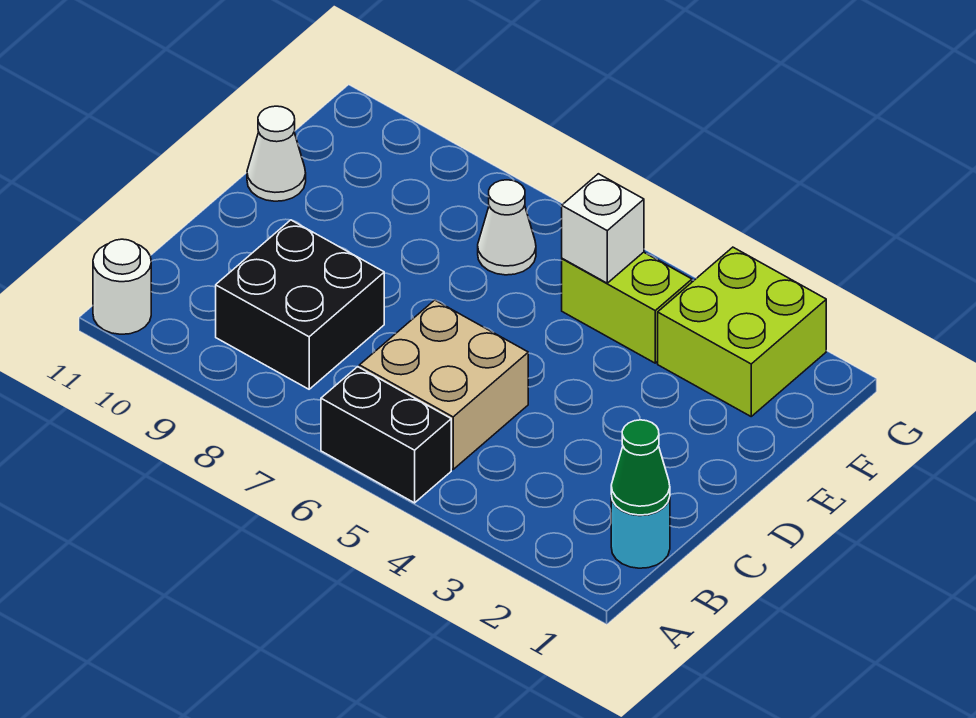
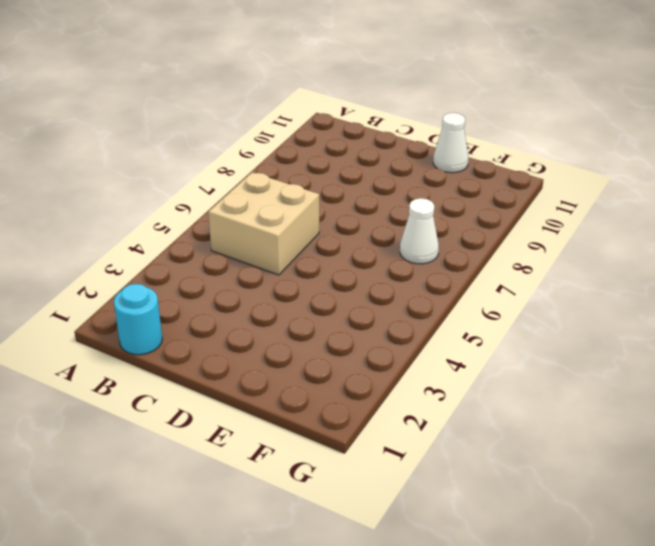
none -> black 1x2 brick [321,367,451,503]
none -> white 1x1 round brick [93,239,151,334]

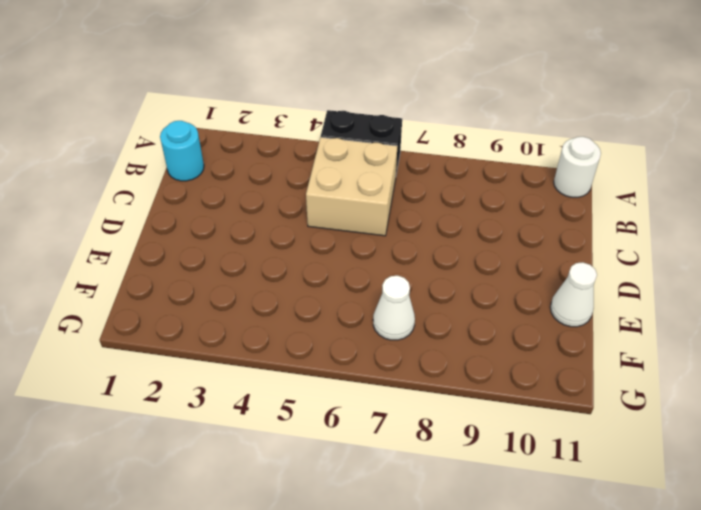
none -> black 2x2 brick [216,220,384,389]
none -> lime 2x2 brick [658,247,826,416]

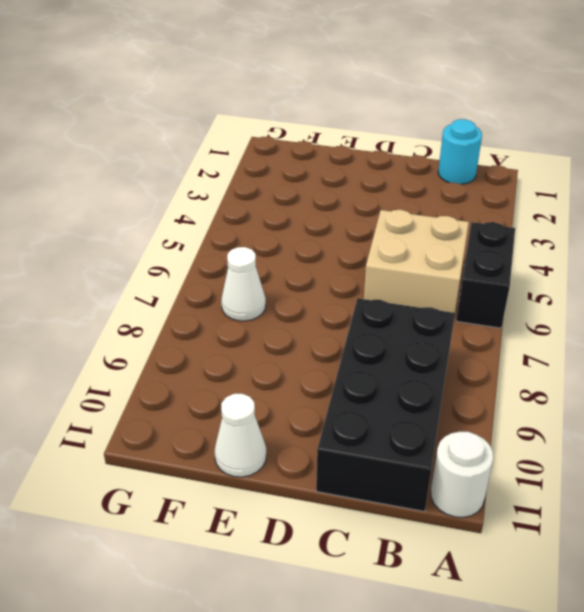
black 2x4 brick [316,298,455,512] -> black 2x2 brick [216,220,384,389]
none -> lime 2x2 brick [658,247,826,416]
none -> lime 1x2 brick [562,252,692,363]

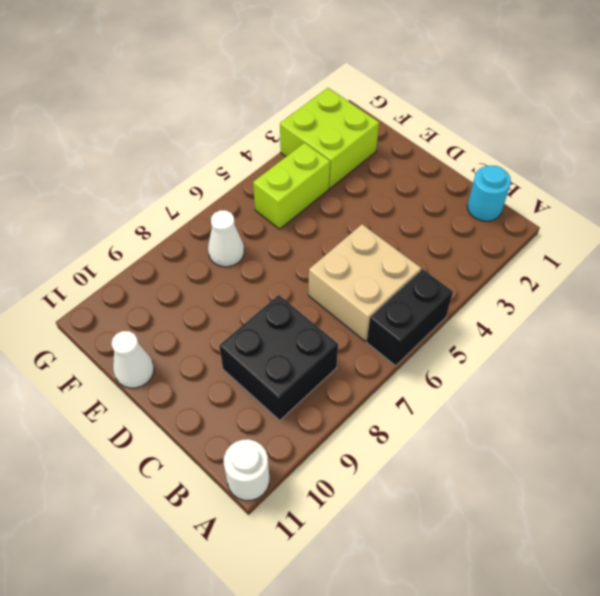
none -> green 1x1 cone [611,420,670,515]
none -> white 1x1 brick [562,174,644,283]

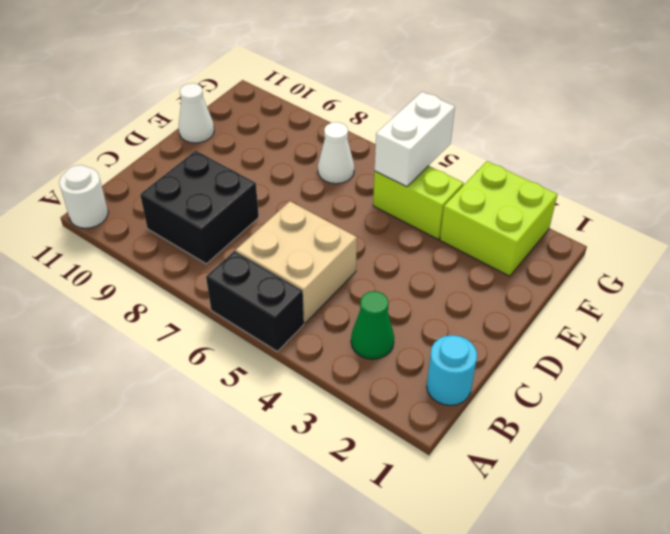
green 1x1 cone [351,291,394,359] -> green 1x1 cone moved to [611,420,670,515]
white 1x2 brick [375,92,455,187] -> white 1x1 brick [562,174,644,283]

